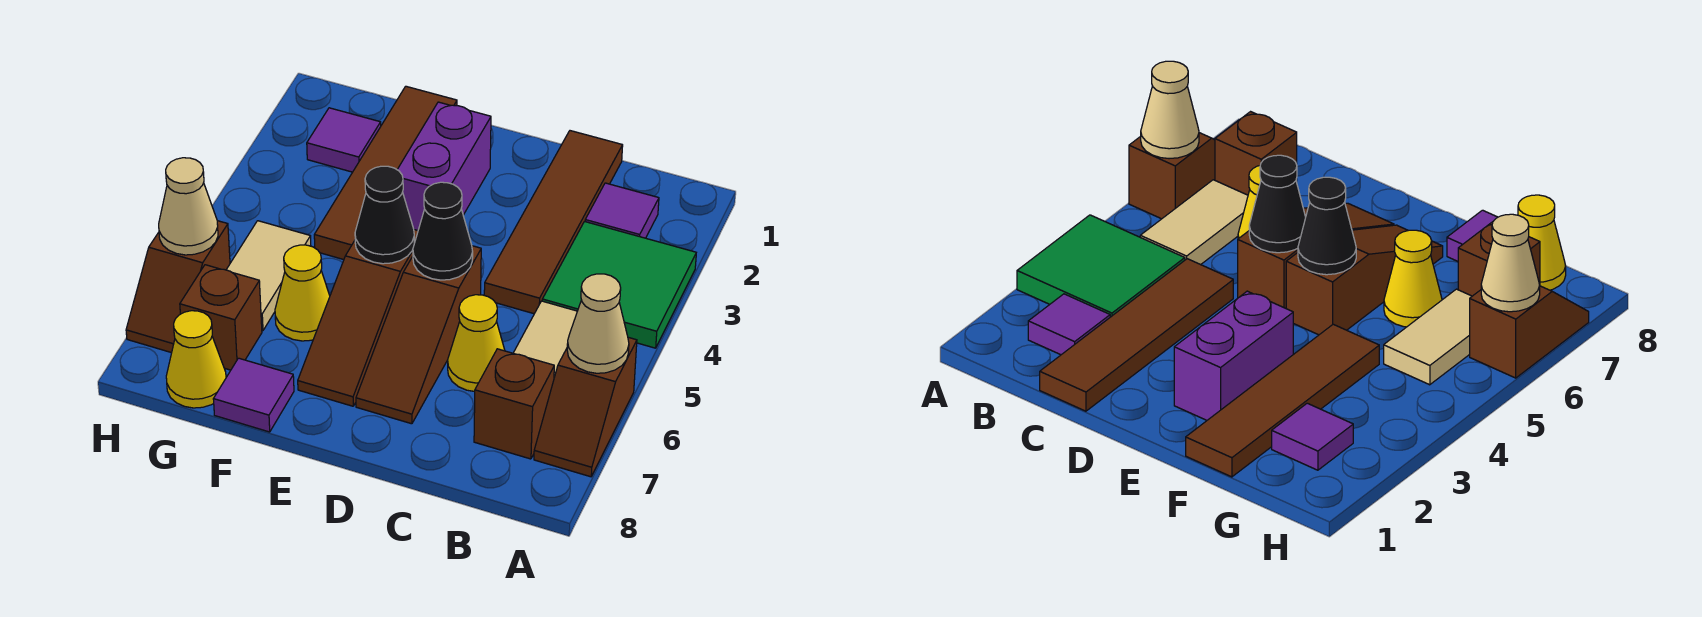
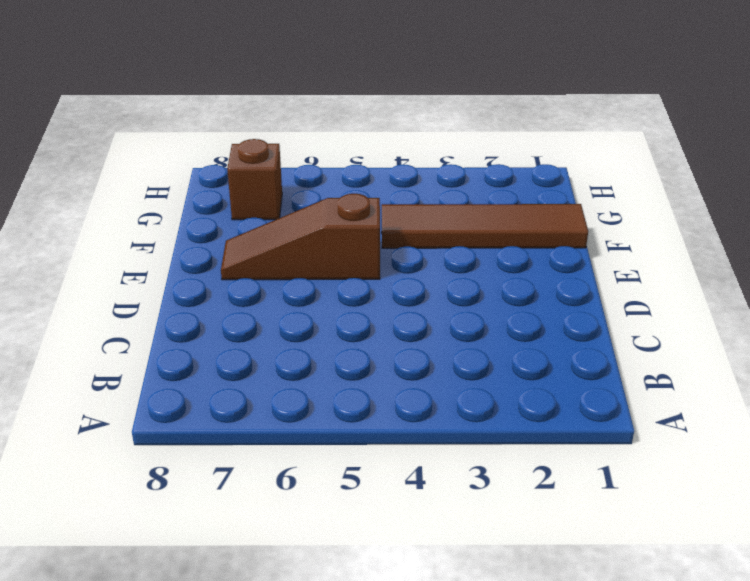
none -> green 2x2 tile [542,222,696,348]
none -> brown 1x2 slope [534,337,637,477]
none -> purple 1x1 tile [585,183,659,238]

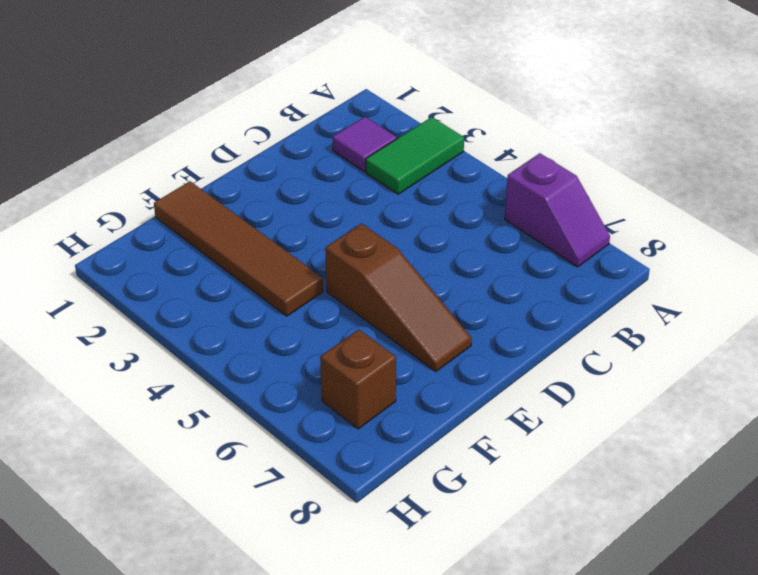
green 1x2 tile [366,117,464,194] -> green 2x2 tile [542,222,696,348]
purple 1x2 slope [505,153,610,267] -> brown 1x2 slope [534,337,637,477]
none -> tan 1x2 tile [514,301,577,377]
none -> brown 1x1 brick [474,349,554,459]
none -> brown 1x4 tile [484,131,623,314]

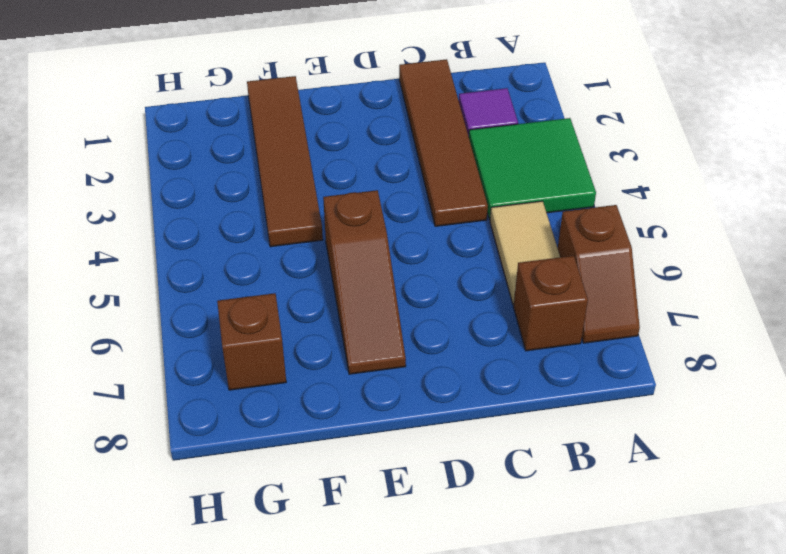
none -> yellow 1x1 cone [448,295,505,392]
none -> brown 1x3 slope [356,246,481,424]
none -> purple 1x2 brick [397,102,491,230]

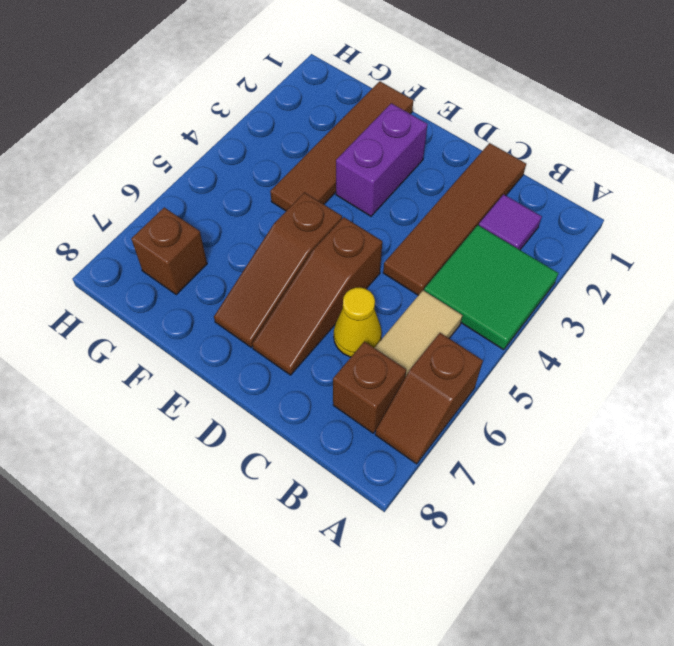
none -> yellow 1x1 cone [275,245,330,341]
none -> purple 1x1 tile [213,358,294,432]
none -> purple 1x1 tile [307,108,381,172]

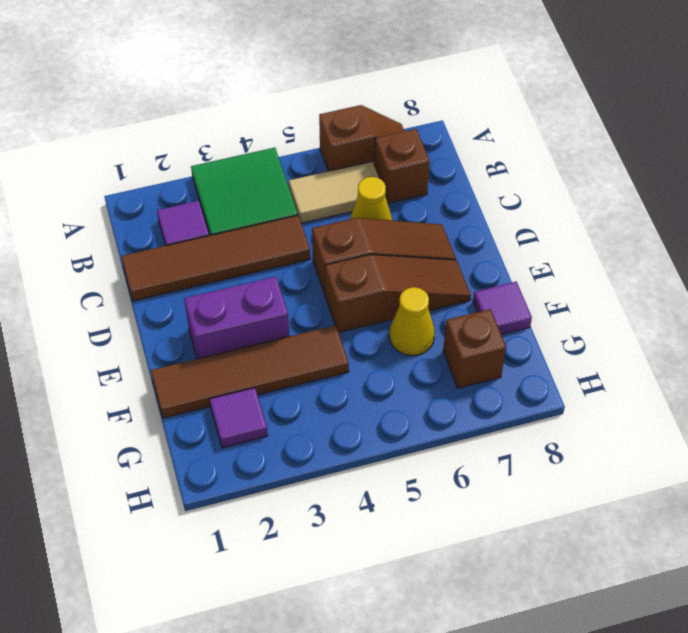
none -> tan 1x2 tile [226,221,311,331]
none -> yellow 1x1 cone [166,311,226,408]
none -> brown 1x2 slope [126,221,230,353]

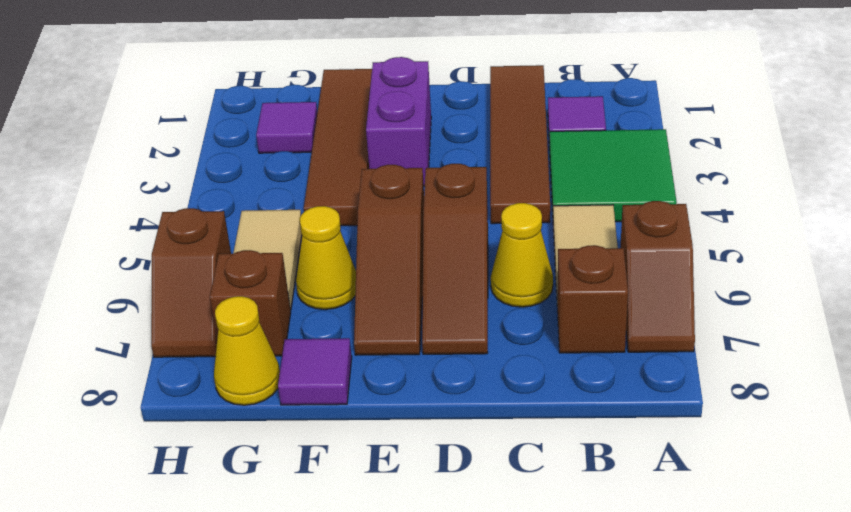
none -> tan 1x1 cone [567,274,629,373]
none -> black 1x1 cone [413,182,473,280]
none -> black 1x1 cone [355,166,414,264]

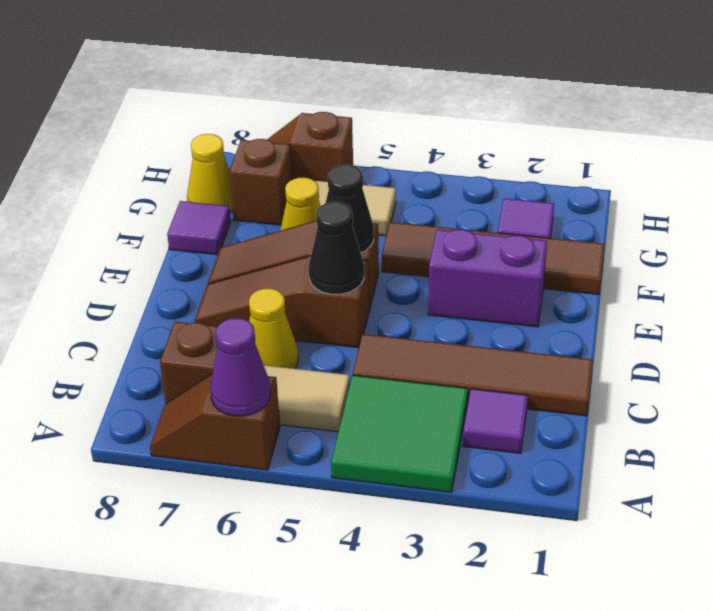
purple 1x1 cone [210,318,271,416] -> tan 1x1 cone [567,274,629,373]
none -> tan 1x1 cone [159,158,218,255]

